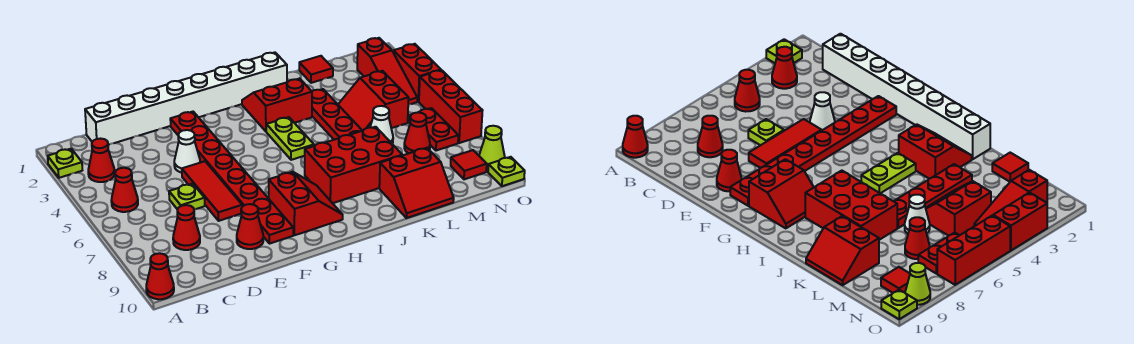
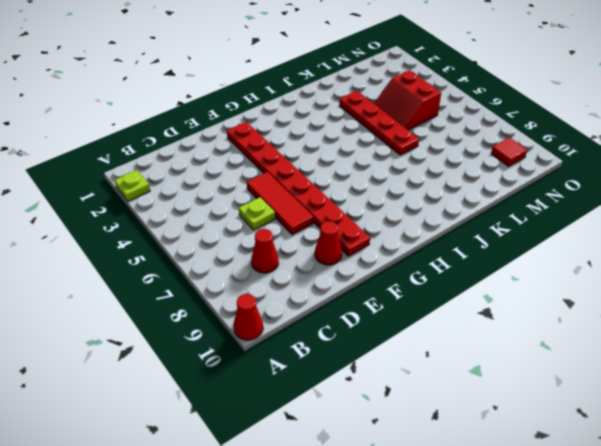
none -> red 1x1 cone [88,139,114,182]
none -> red 1x1 cone [111,168,138,212]
none -> white 1x8 brick [85,52,287,145]

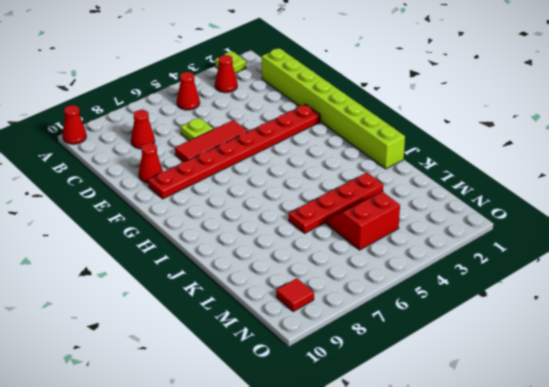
lime 1x8 brick [262,48,405,169] -> white 1x8 brick [85,52,287,145]
none -> white 1x1 cone [174,130,200,173]
none -> red 2x2 slope [269,172,343,235]
none -> red 2x2 slope [242,78,312,131]

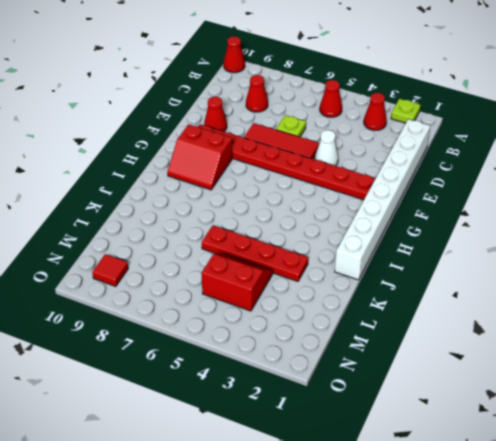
none -> red 2x2 slope [242,78,312,131]
none -> lime 1x2 plate [266,117,314,160]
none -> red 2x3 brick [305,127,402,203]

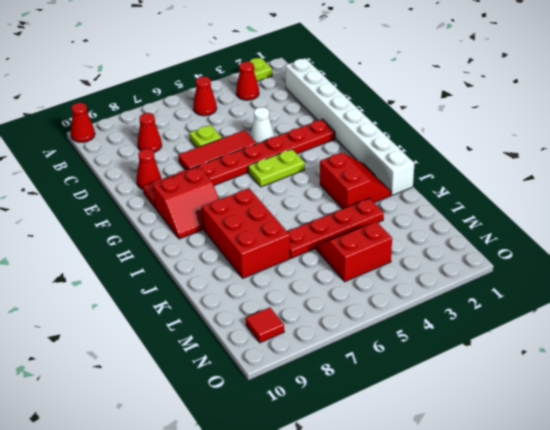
lime 1x2 plate [248,149,305,187] -> lime 1x2 plate moved to [266,117,314,160]
none -> red 2x2 slope [379,148,454,218]
none -> red 1x1 tile [299,56,333,83]
none -> white 1x1 cone [370,106,393,144]

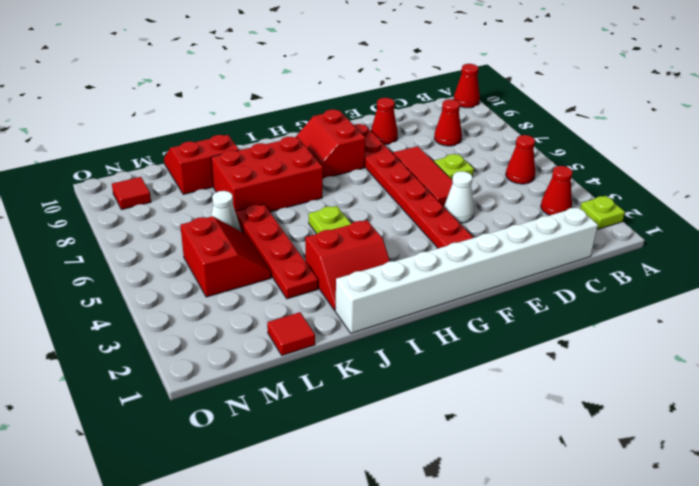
none -> red 1x1 cone [404,112,430,153]
none -> red 1x3 slope [357,38,417,105]
none -> red 1x2 plate [409,108,458,151]

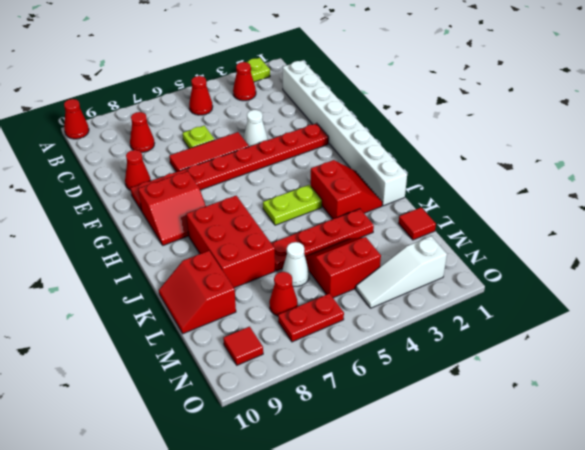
white 1x3 slope [356,236,447,308] -> red 1x3 slope [357,38,417,105]
none -> red 1x2 brick [393,44,441,102]
none -> red 1x3 brick [419,70,483,143]
none -> lime 1x1 cone [479,126,505,168]

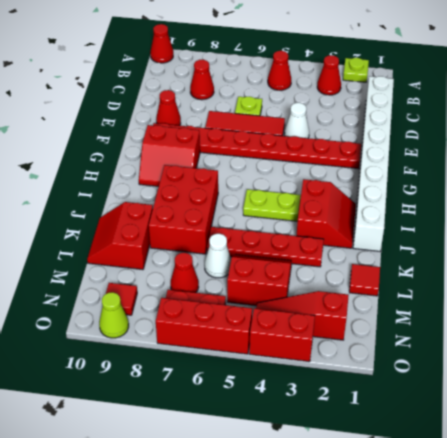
none -> lime 1x1 plate [488,157,525,186]

